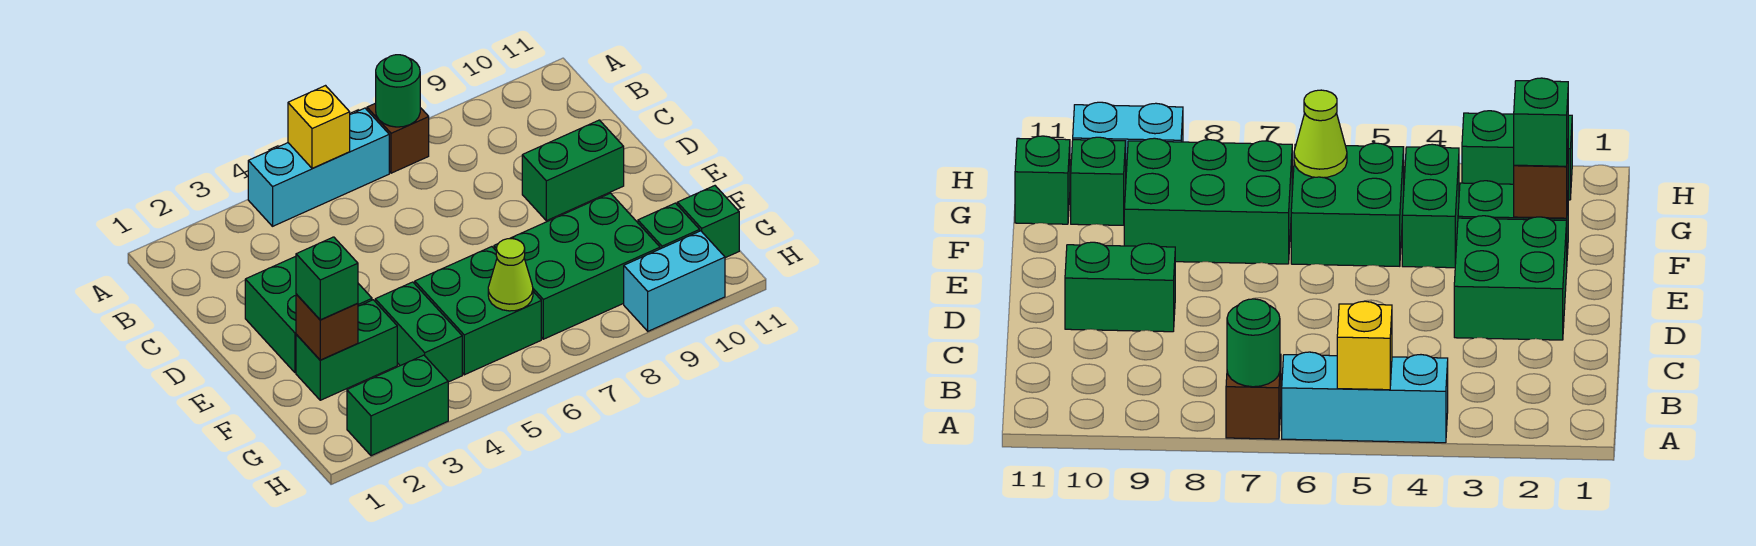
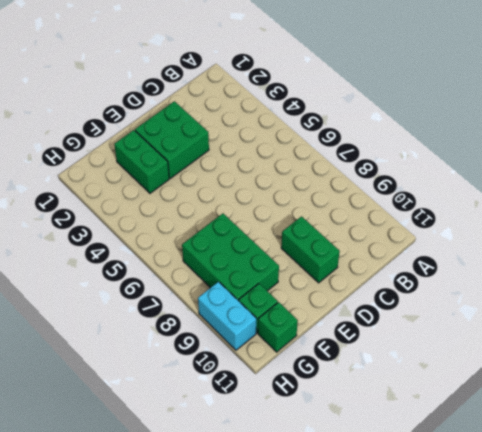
none -> cyan 1x3 brick [248,108,389,226]
none -> brown 1x1 brick [367,103,429,173]
none -> green 1x2 brick [375,282,462,382]

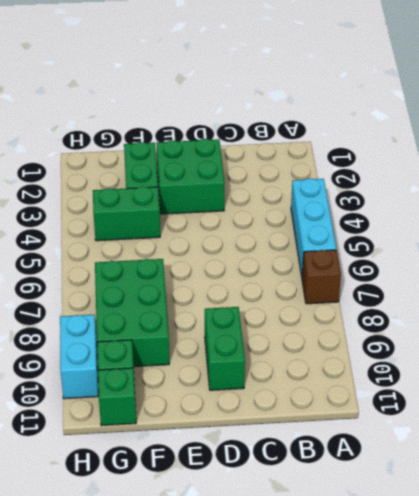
none -> green 2x2 brick [415,247,541,375]
none -> green 1x2 brick [347,355,448,456]
none -> yellow 1x1 brick [288,86,350,169]

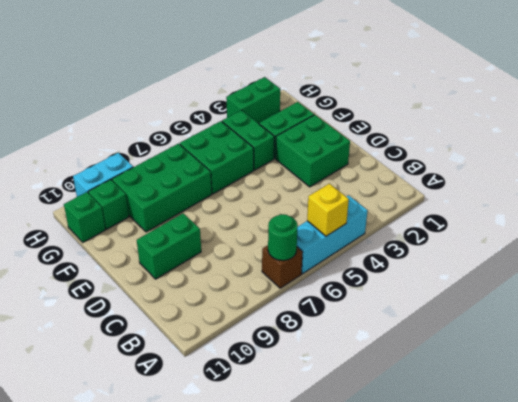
none -> brown 1x1 brick [296,294,358,360]
none -> lime 1x1 cone [488,239,533,311]
none -> green 1x1 brick [296,237,358,320]

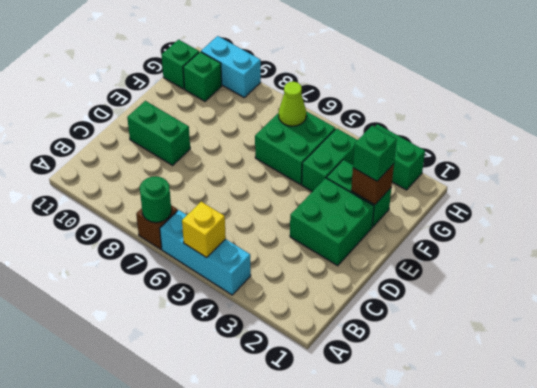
none -> green 2x3 brick [494,193,660,339]

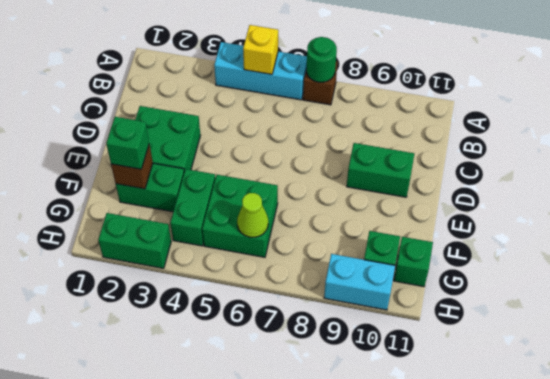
none -> green 2x3 brick [494,193,660,339]

